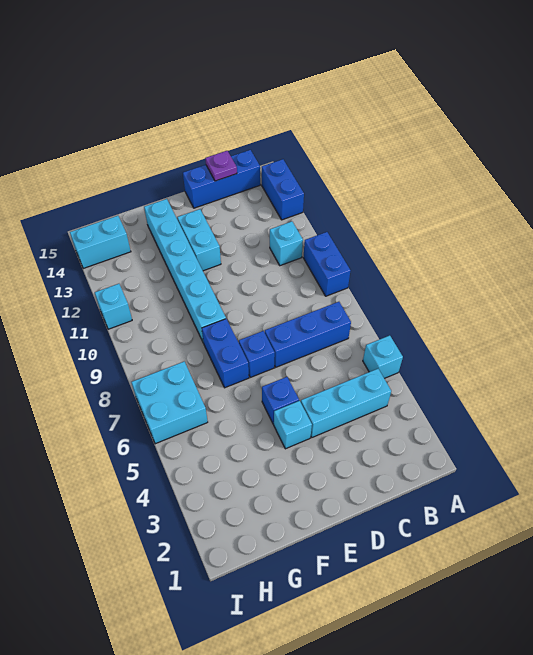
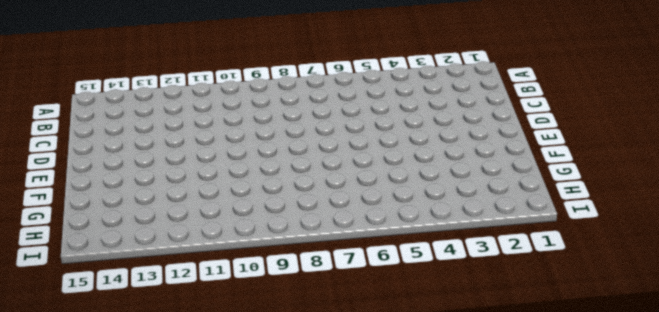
none -> cyan 1x1 brick [363,335,403,378]
none -> blue 1x2 brick [304,232,351,296]
none -> blue 1x2 brick [262,159,304,220]

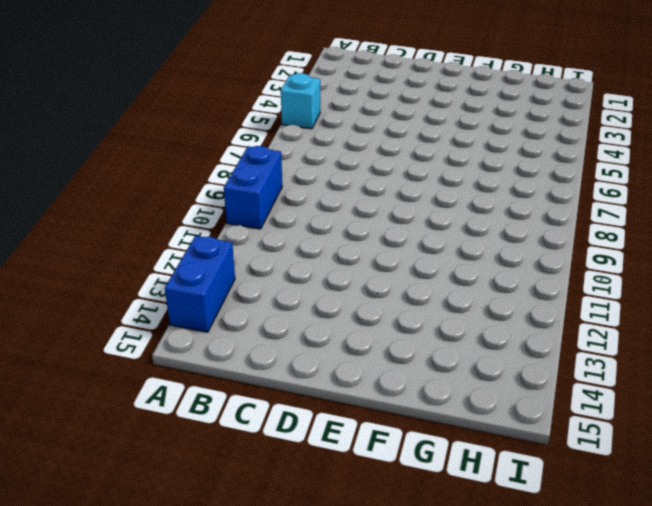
none -> cyan 1x3 brick [301,369,391,437]
none -> blue 1x3 brick [265,302,351,367]
none -> cyan 1x1 brick [270,221,303,266]

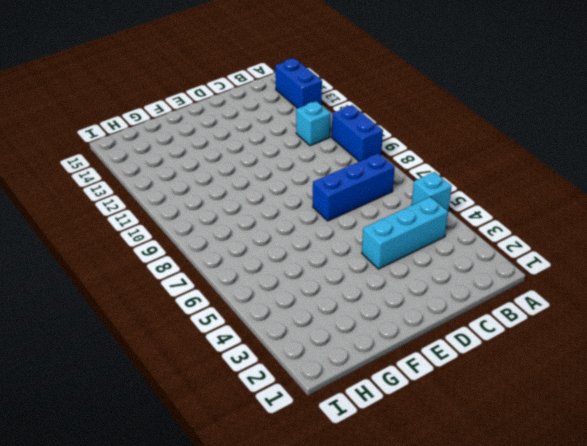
none -> blue 1x3 brick [183,150,260,208]
none -> cyan 1x1 brick [274,401,312,449]
none -> blue 1x1 brick [262,377,299,424]

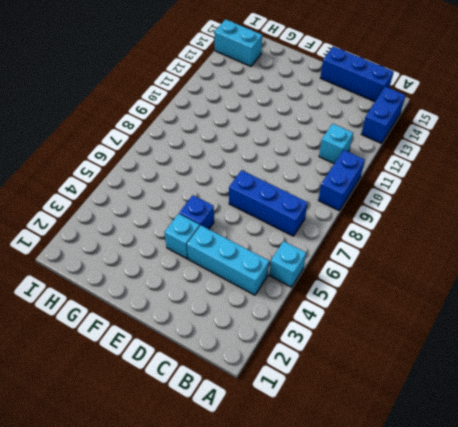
none -> blue 1x1 brick [239,331,275,378]
none -> cyan 1x2 brick [177,209,221,271]
none -> blue 1x2 brick [202,319,249,388]

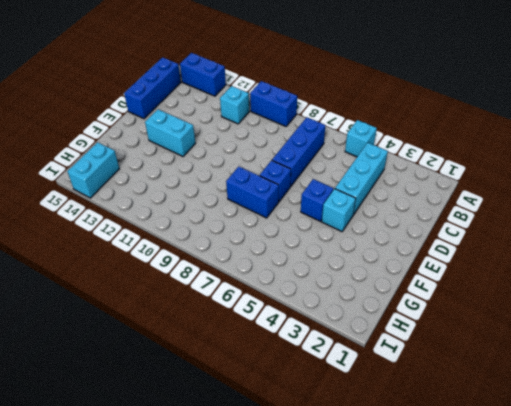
none -> cyan 1x6 brick [144,199,226,343]
none -> cyan 2x2 brick [131,362,208,444]
none -> cyan 1x1 brick [95,284,132,329]

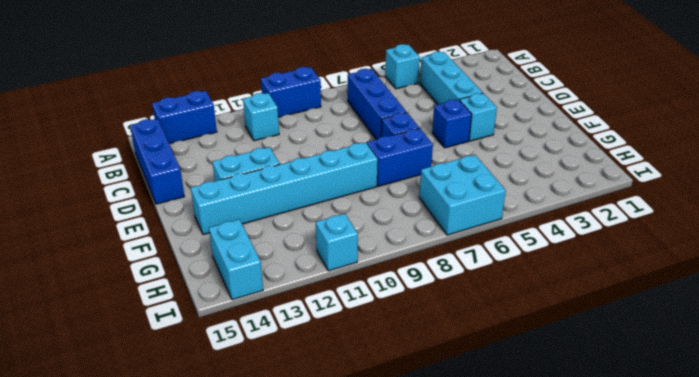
none -> purple 1x1 plate [205,151,237,181]

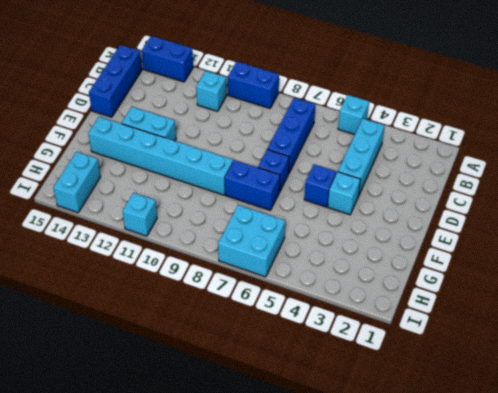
none -> purple 1x1 plate [205,151,237,181]

